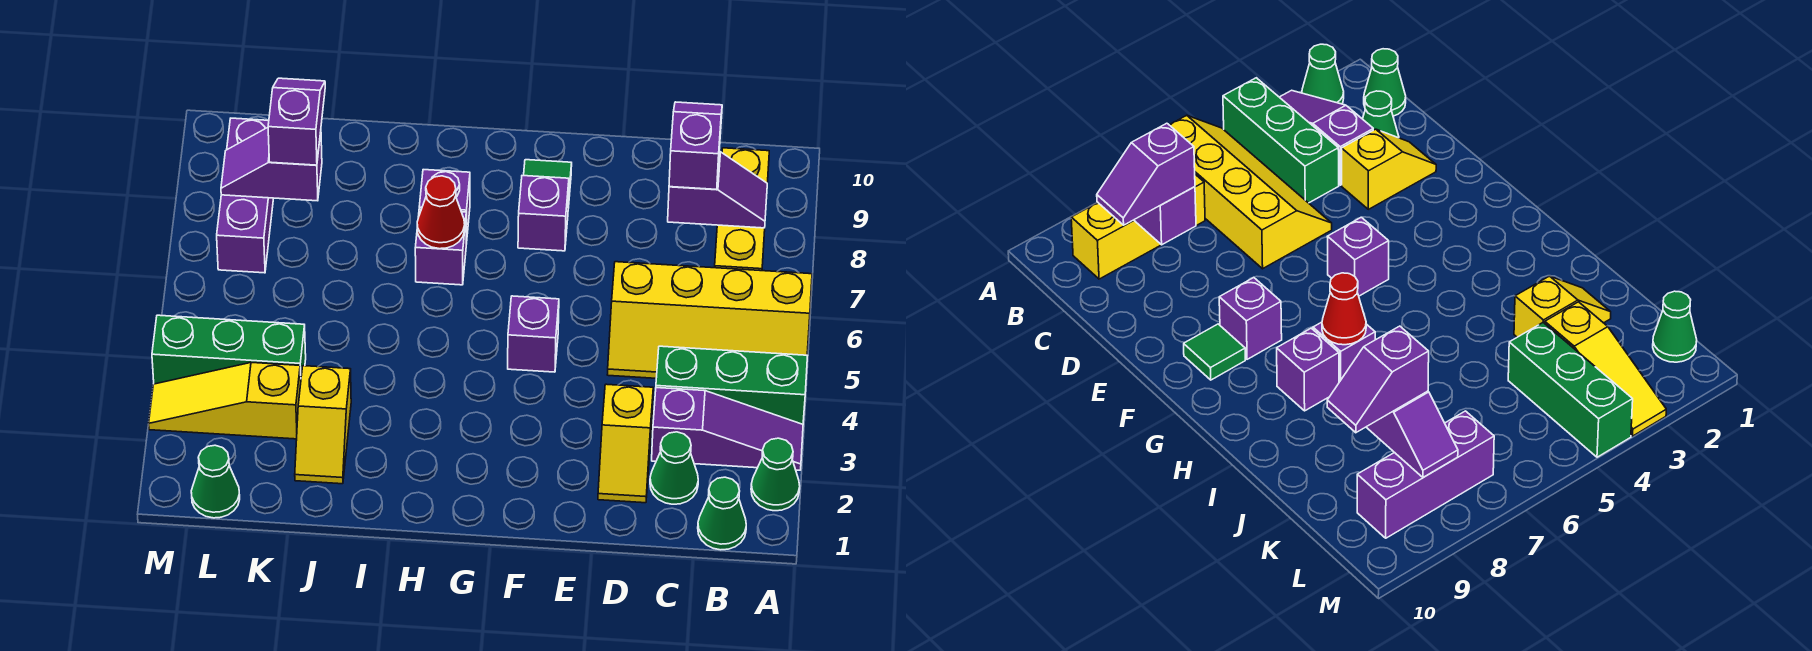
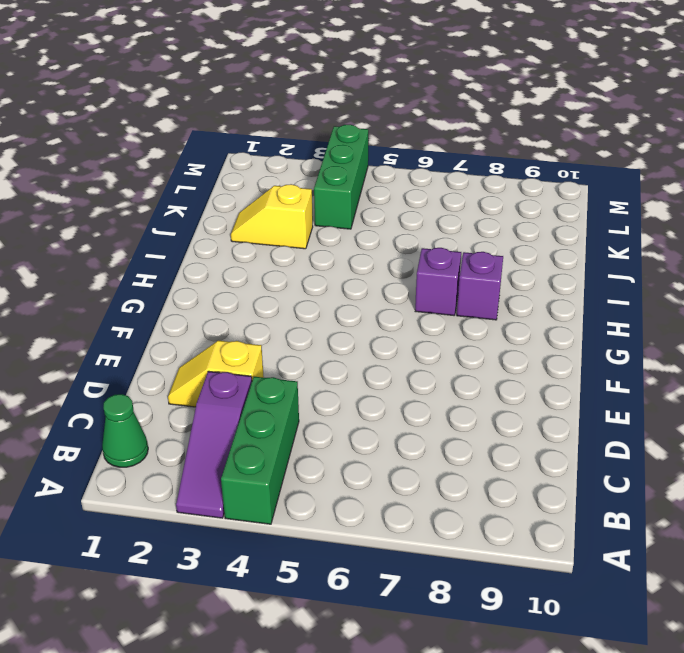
none -> green 1x1 cone [751,438,800,511]
none -> yellow 2x4 slope [607,262,812,378]
none -> yellow 1x3 brick [715,148,769,271]

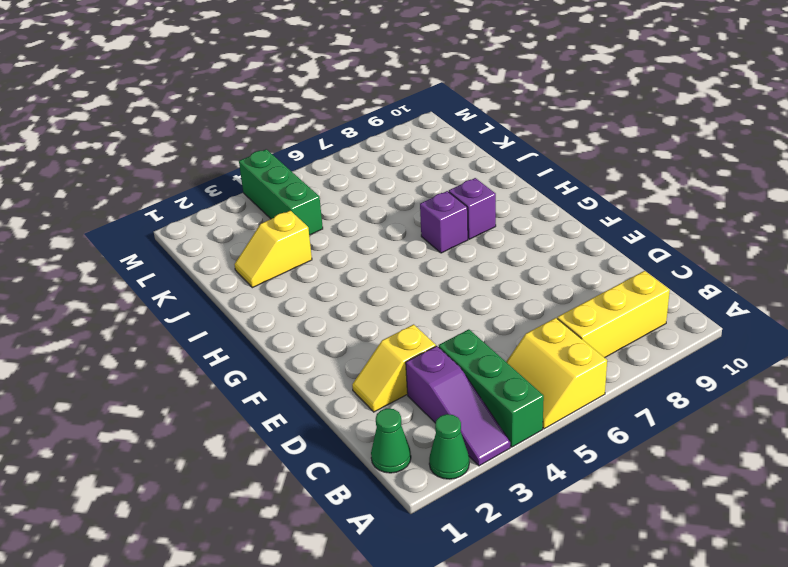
yellow 2x2 slope [506,318,607,429] -> yellow 2x4 slope [607,262,812,378]
none -> green 1x1 cone [650,432,698,504]
none -> purple 1x1 brick [508,296,559,372]
none -> purple 1x1 brick [518,176,569,251]

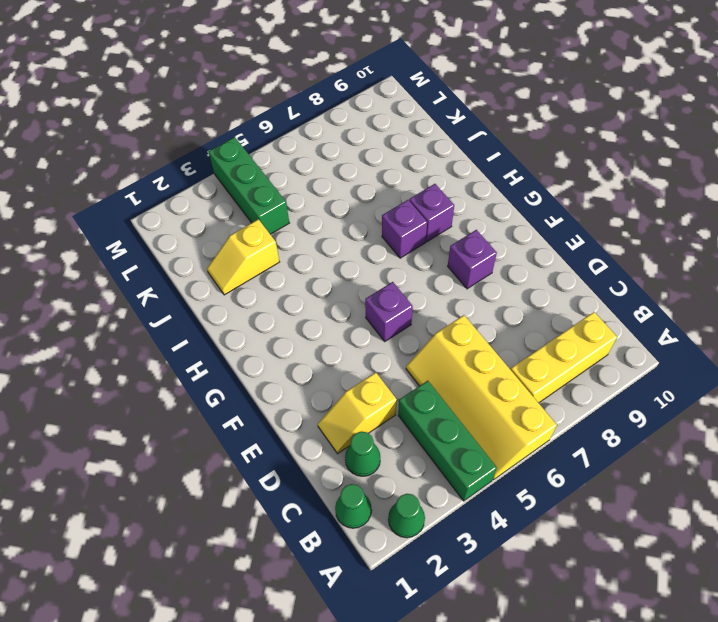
none -> purple 1x3 slope [652,388,803,470]
none -> green 1x1 tile [524,160,572,208]
none -> yellow 1x3 slope [149,362,301,439]

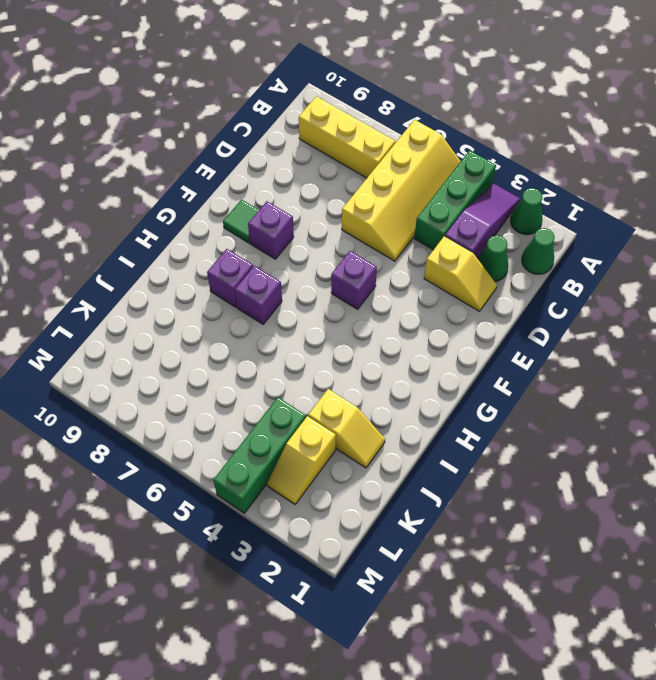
yellow 1x2 slope [267,416,336,504] -> yellow 1x3 slope [149,362,301,439]
none -> green 1x1 cone [191,445,240,518]
none -> purple 1x3 brick [217,118,274,273]
none -> purple 1x2 slope [668,152,767,228]

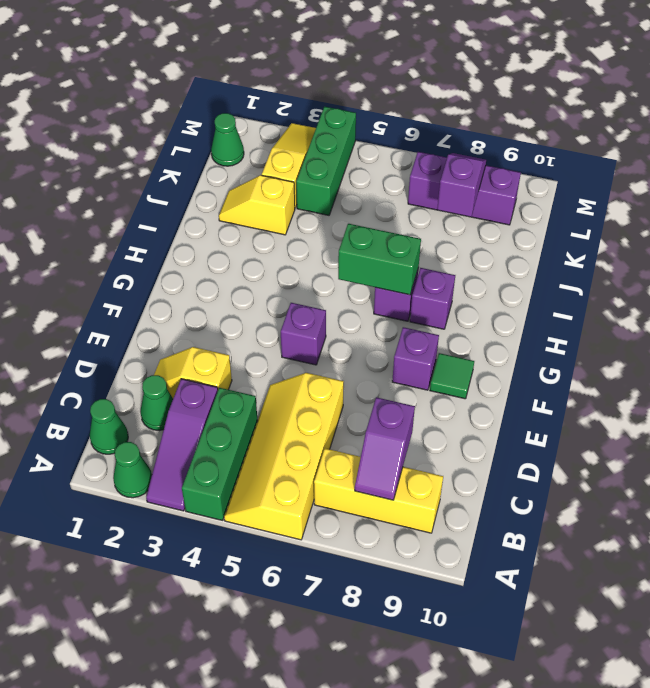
green 1x2 brick [338,224,421,295] -> red 1x1 cone [417,176,465,249]
none -> purple 1x2 slope [669,102,722,189]
none -> purple 1x2 slope [268,78,325,165]

